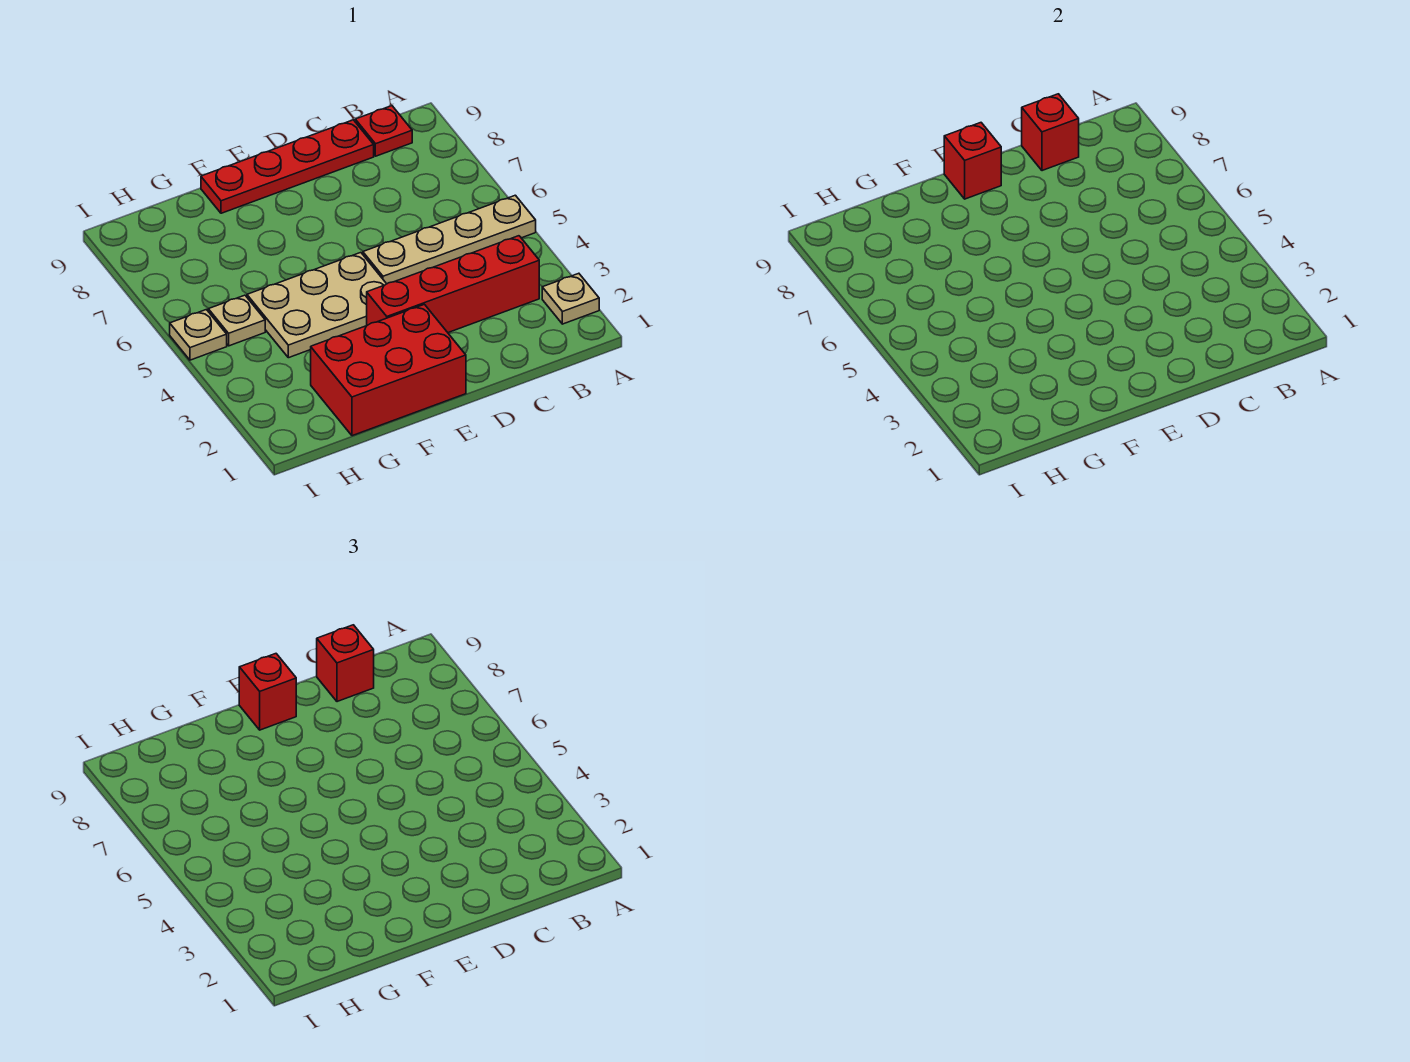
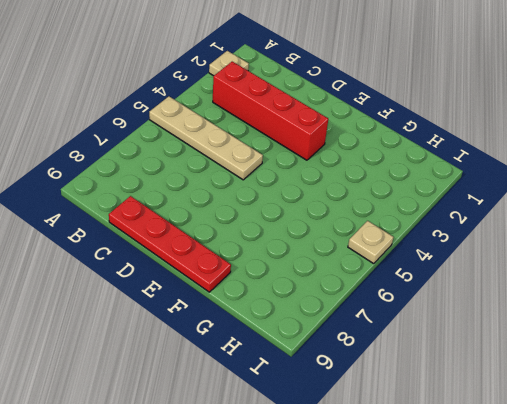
none -> red 1x1 plate [355,106,412,156]
none -> red 2x3 brick [311,304,466,436]
none -> tan 2x3 plate [247,253,386,358]

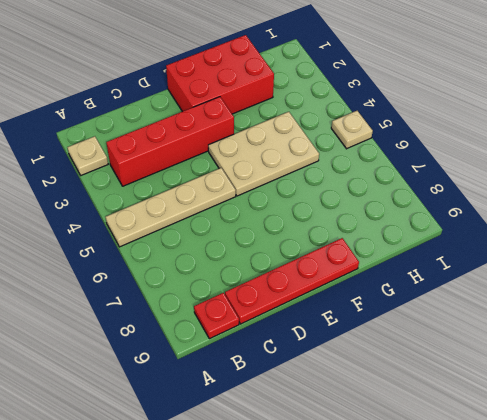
none -> tan 1x1 plate [208,295,265,346]
none -> red 1x1 brick [1022,94,1079,171]
none -> red 1x1 brick [944,123,1001,199]

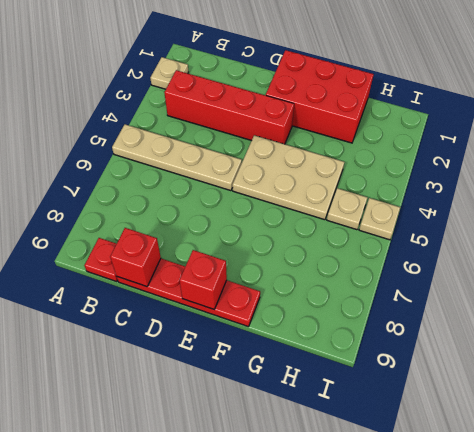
none -> red 1x1 brick [317,625,374,702]
none -> red 1x1 brick [239,654,296,730]

